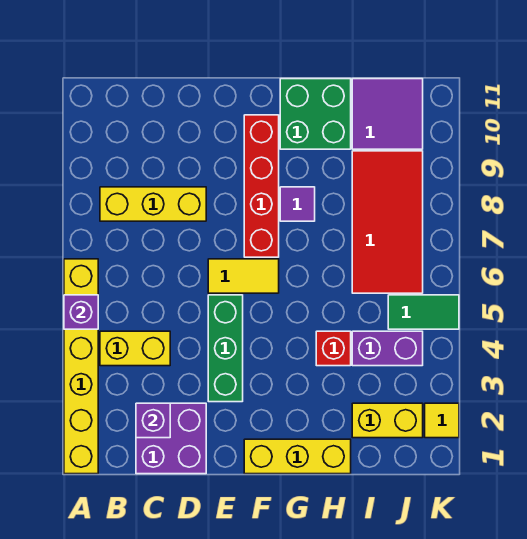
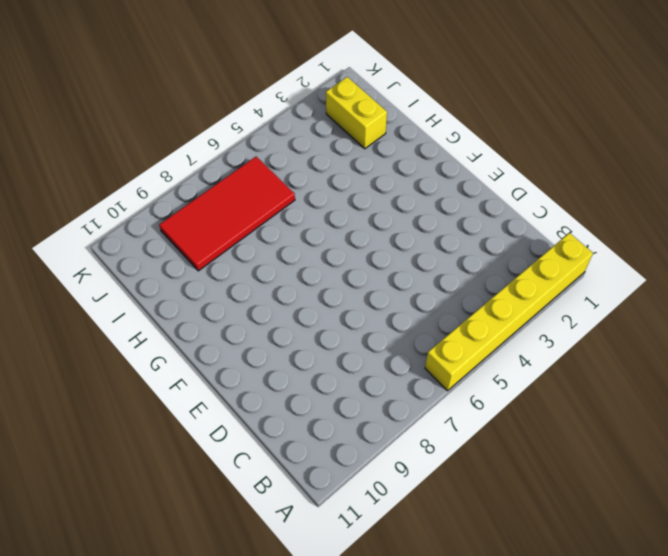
none -> yellow 1x2 brick [100,331,170,366]
none -> yellow 1x3 brick [100,187,206,221]
none -> purple 2x2 brick [136,403,206,474]

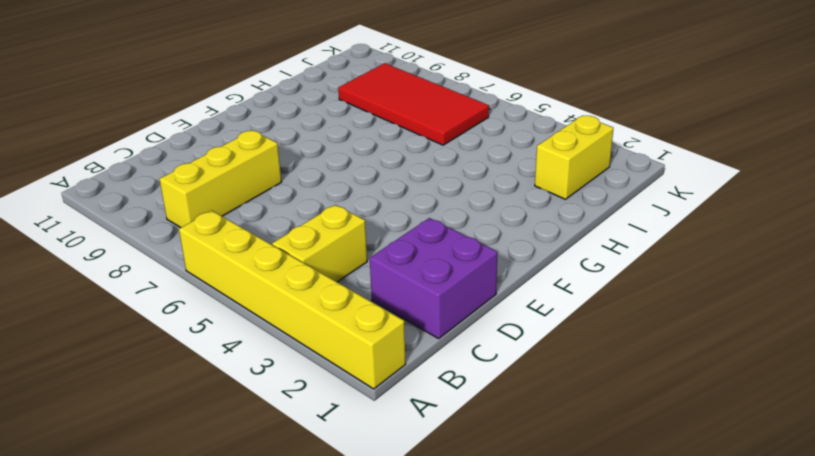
none -> green 1x3 brick [208,295,243,402]
none -> yellow 1x2 tile [208,259,279,293]
none -> yellow 1x3 brick [244,439,351,474]

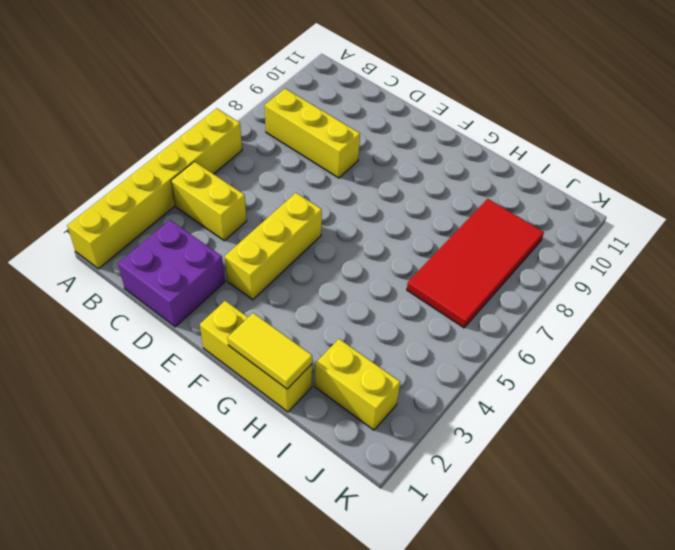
yellow 1x3 brick [225,193,322,300] -> green 1x3 brick [208,295,243,402]
yellow 1x2 tile [228,313,312,389] -> yellow 1x2 tile moved to [208,259,279,293]
none -> red 1x4 brick [244,115,279,257]
none -> purple 1x1 tile [280,187,315,221]
none -> green 2x2 brick [280,79,351,149]

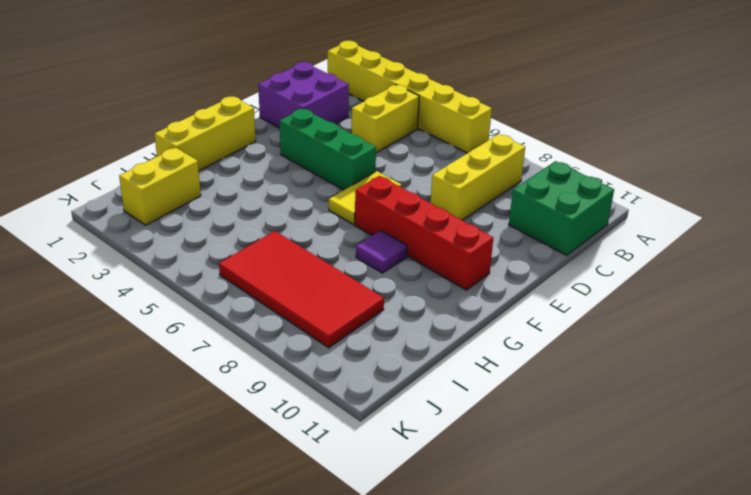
green 2x2 brick [509,161,614,255] -> green 2x2 brick moved to [280,79,351,149]
none -> red 1x1 brick [316,331,351,366]
none -> purple 1x2 brick [352,331,423,366]
none -> purple 2x2 tile [352,79,423,149]

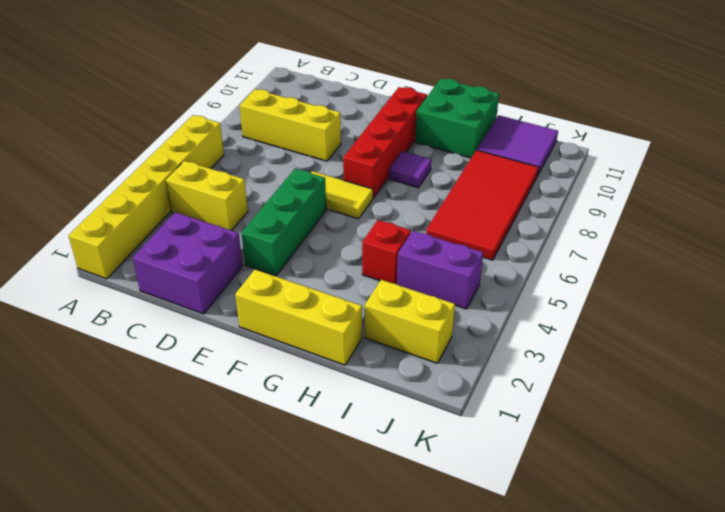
none -> green 1x2 tile [388,295,459,329]
none -> yellow 1x1 tile [425,403,459,438]
none -> purple 1x1 brick [64,295,98,329]

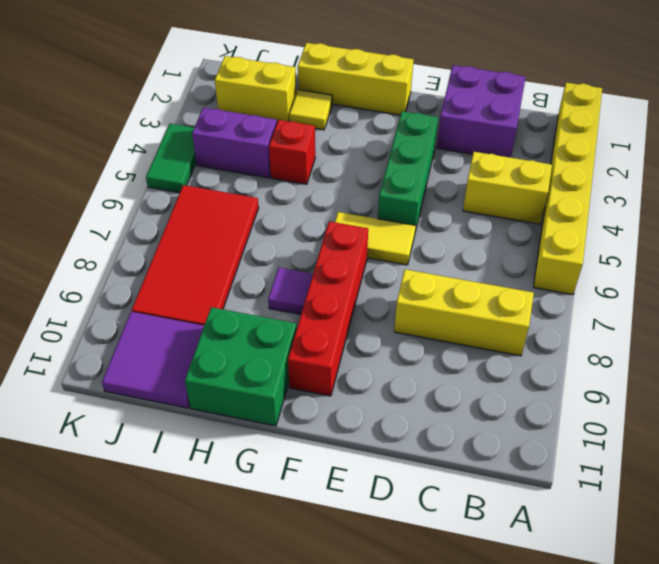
yellow 1x1 tile [289,90,332,130] -> yellow 1x1 tile moved to [425,403,459,438]
green 1x2 tile [146,124,196,193] -> green 1x2 tile turned to [388,295,459,329]
none -> purple 1x1 brick [64,295,98,329]
none -> purple 1x1 brick [136,403,170,438]

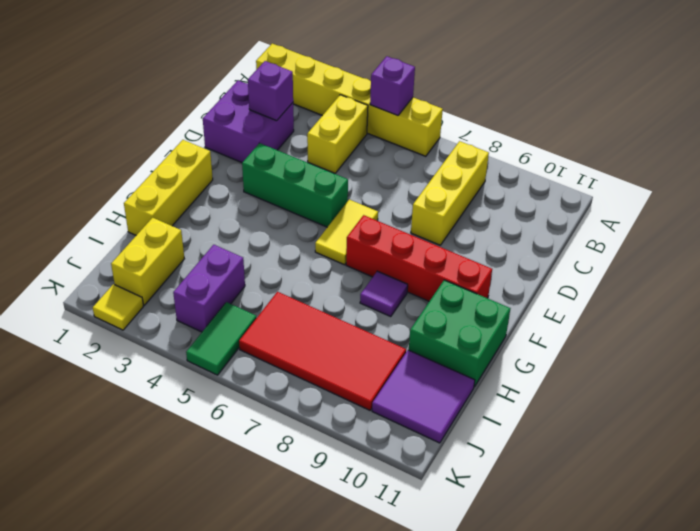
none -> red 1x1 brick [316,331,351,366]

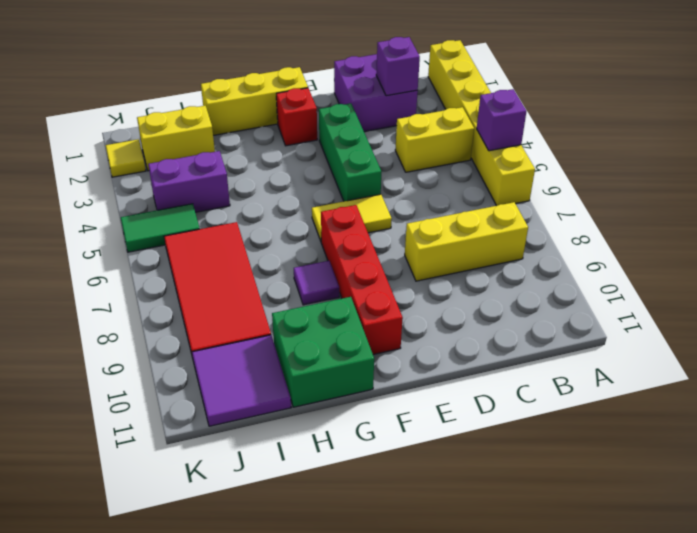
red 1x1 brick [276,88,317,146] -> red 1x1 brick moved to [316,331,351,366]

